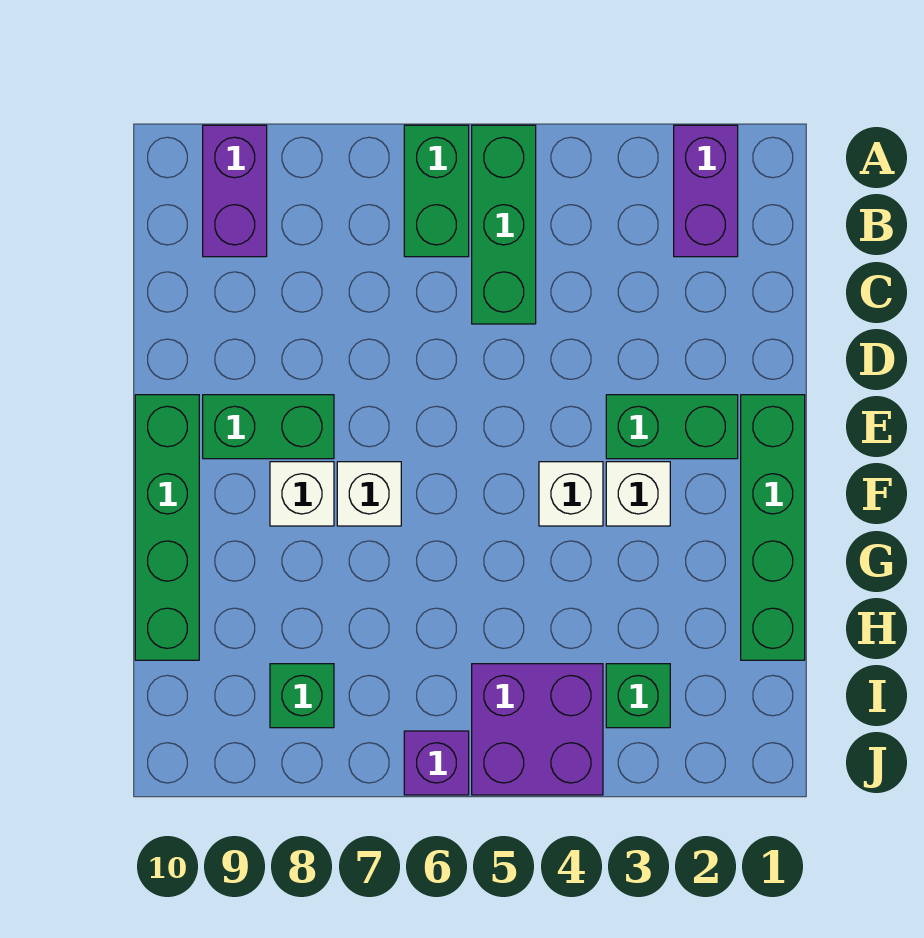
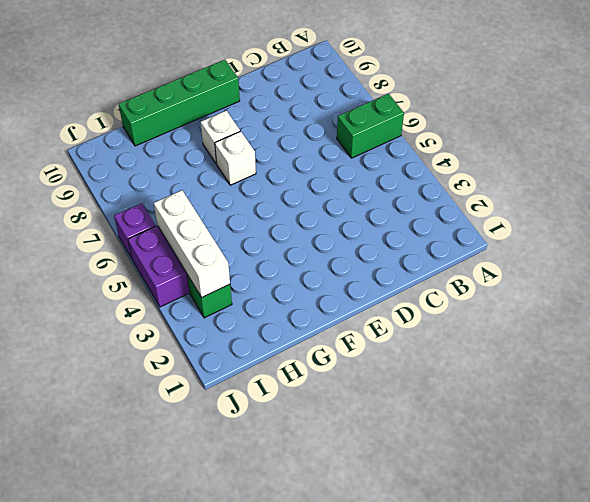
white 1x3 brick [154,190,230,298] -> none
none -> purple 1x2 brick [674,125,738,257]
none -> green 1x3 brick [472,125,536,324]
none -> purple 1x2 brick [203,125,267,257]

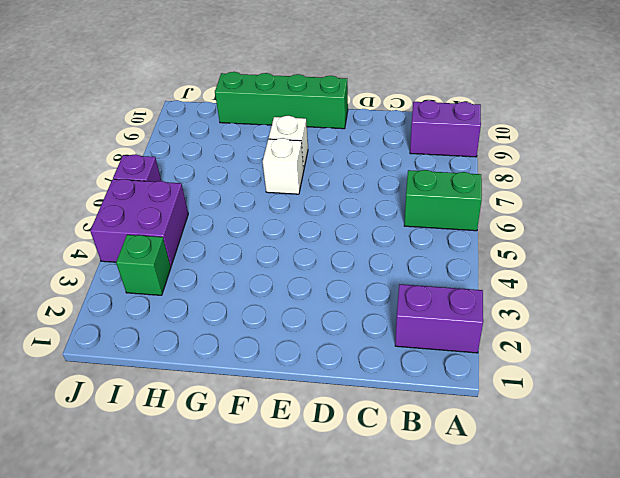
none -> green 1x3 brick [472,125,536,324]
none -> green 1x4 brick [741,395,805,660]
none -> green 1x2 brick [606,395,738,459]

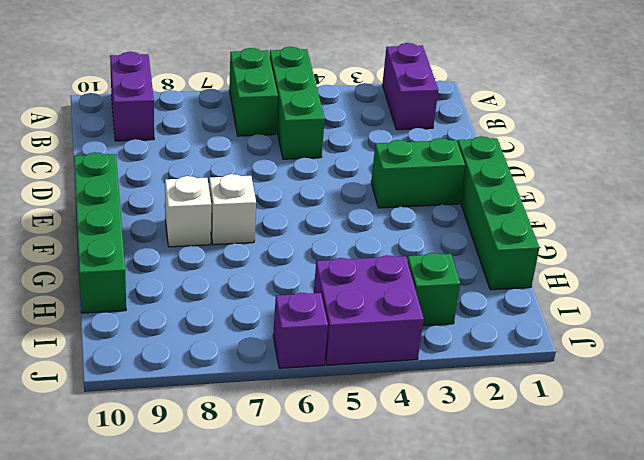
none -> green 1x2 brick [203,395,334,459]
none -> white 1x1 brick [606,462,670,526]
none -> white 1x1 brick [539,462,603,526]

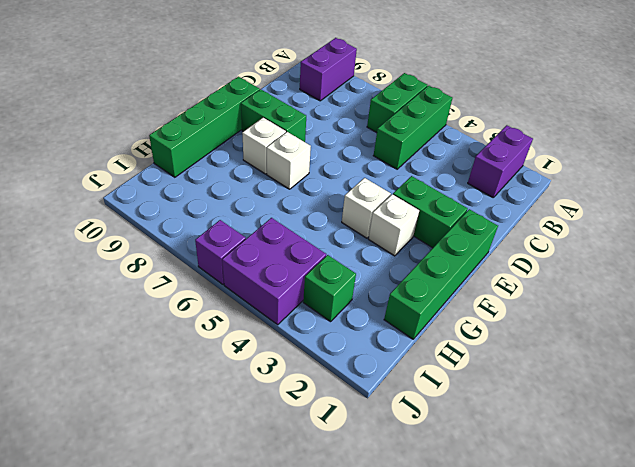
none -> green 1x1 brick [270,664,334,728]

